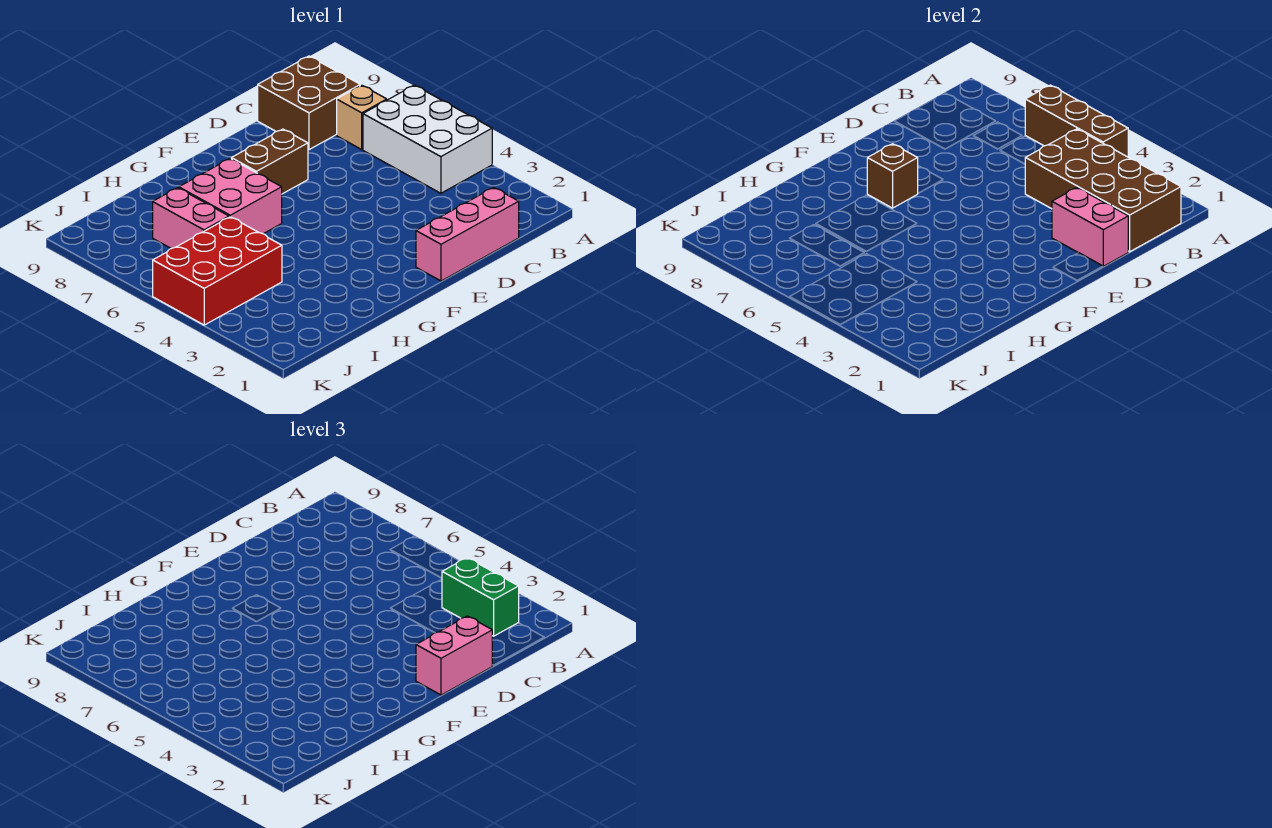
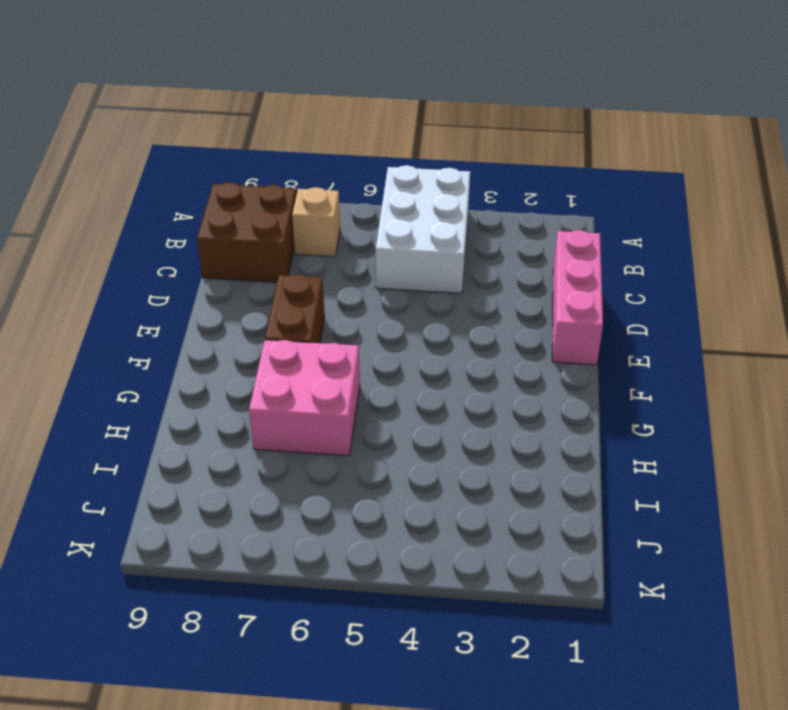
white 2x3 brick [376,165,470,293] -> white 2x3 brick turned to [363,85,492,193]
none -> red 2x3 brick [153,217,282,325]
none -> pink 1x2 brick [153,188,229,249]
none -> brown 1x3 brick [1025,85,1128,157]

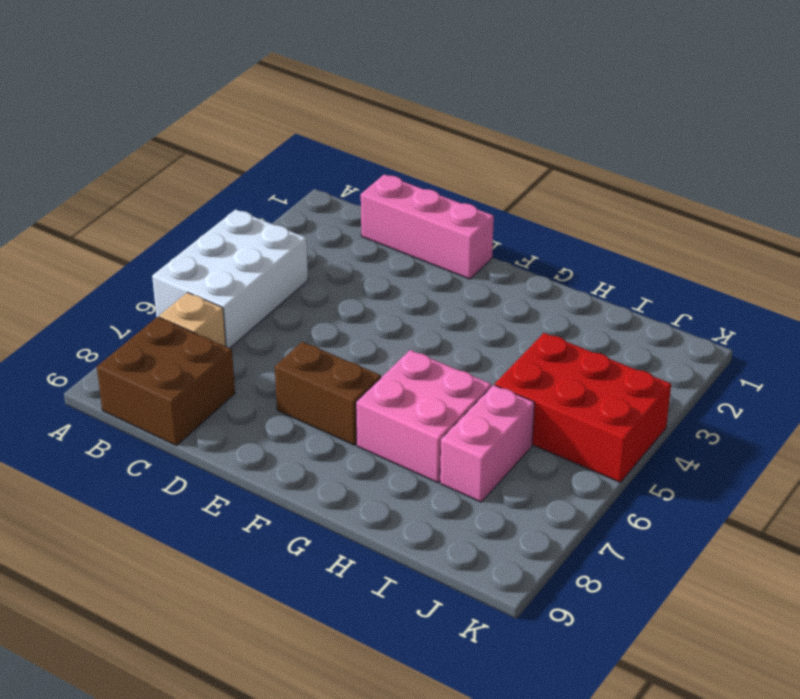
none -> brown 1x3 brick [1025,85,1128,157]
none -> brown 2x4 brick [1025,129,1181,252]
none -> pink 1x2 brick [1052,188,1128,266]

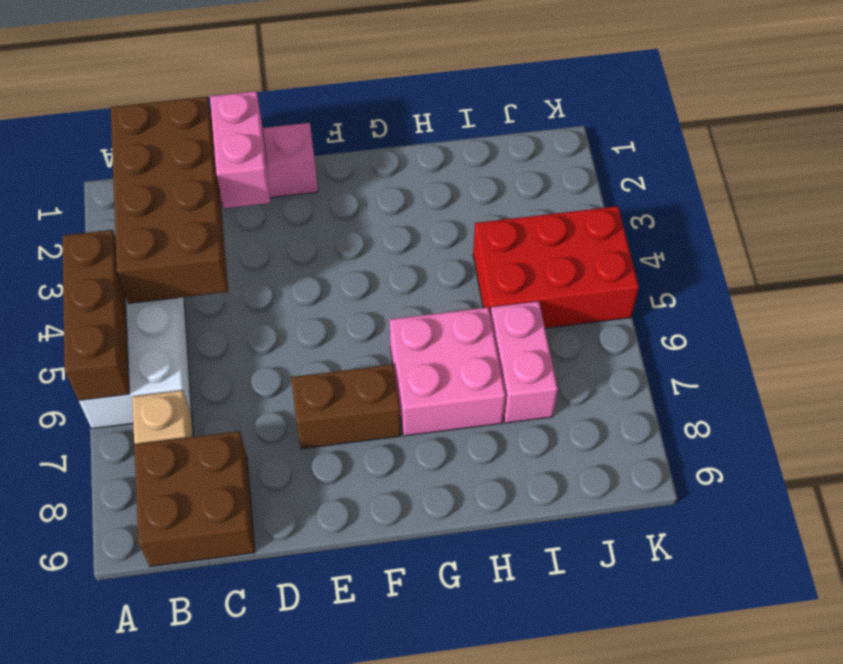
none -> brown 1x1 brick [867,144,918,208]
none -> green 1x2 brick [442,558,519,636]
none -> pink 1x2 brick [416,616,492,695]

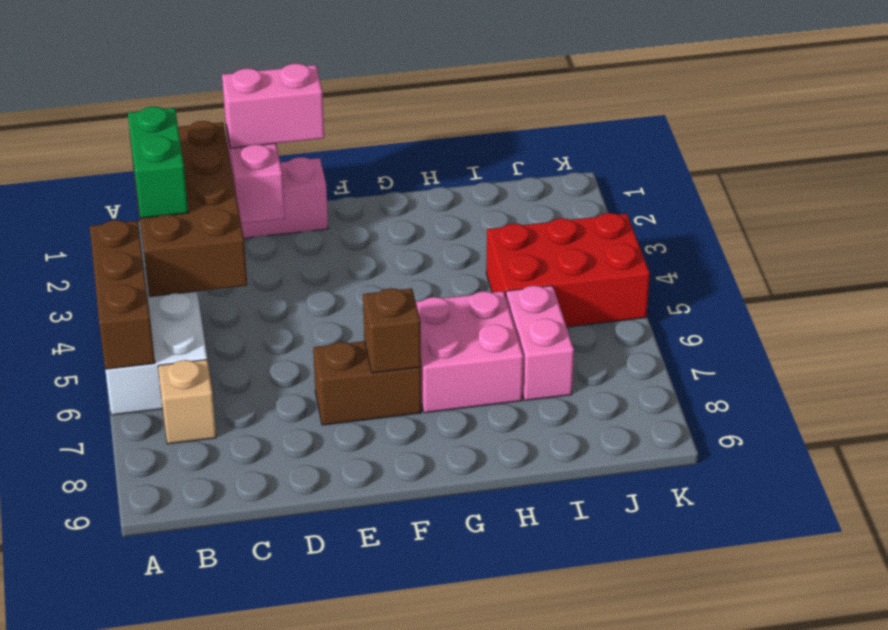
none -> brown 2x2 brick [258,56,360,150]

